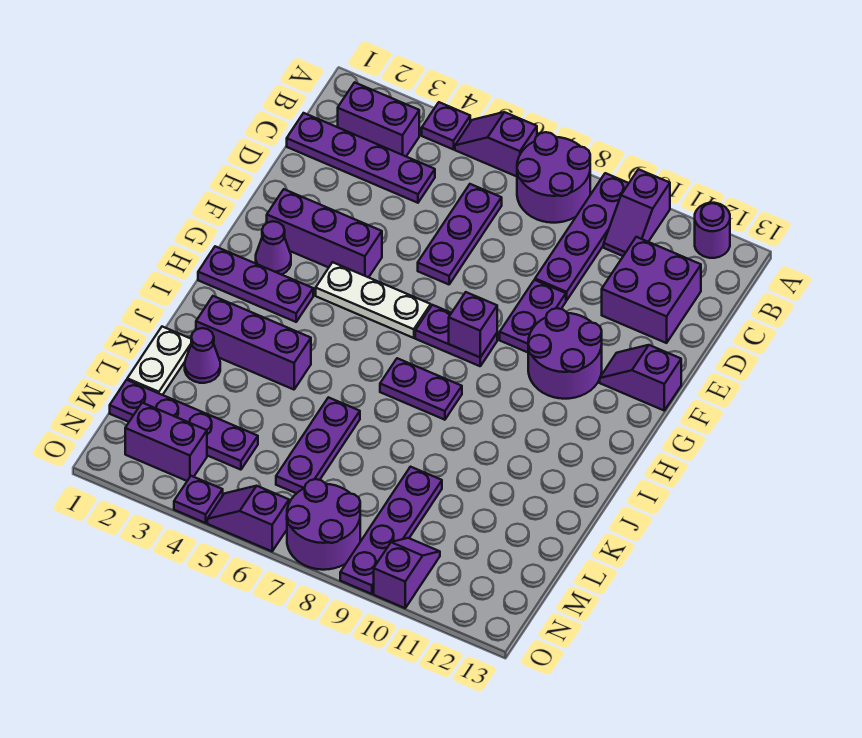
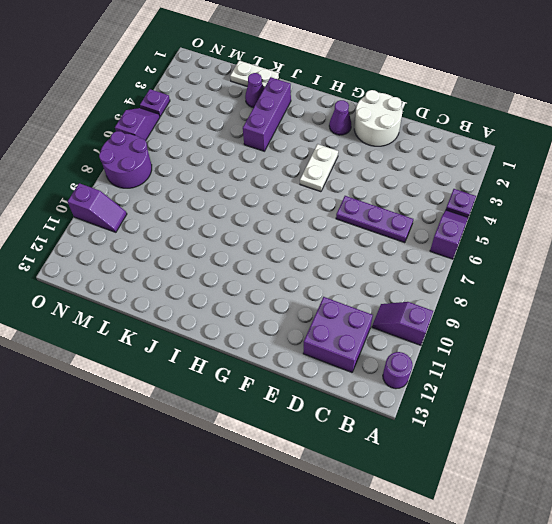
white 2x2 round brick [354,90,402,146] -> purple 1x3 brick [267,189,382,277]
white 1x2 plate [300,144,338,192] -> white 1x3 plate [316,262,431,338]
none -> purple 2x2 round brick [517,132,590,223]
none -> purple 1x4 plate [535,173,629,300]
none -> purple 1x2 brick [338,82,419,156]
none -> purple 1x4 plate [287,113,435,203]

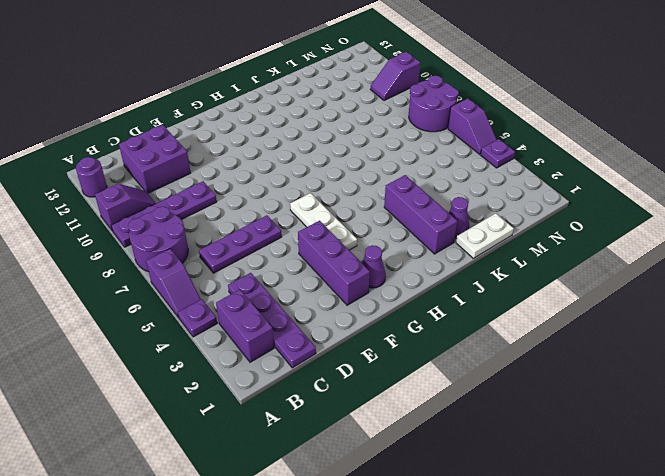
none -> purple 1x2 plate [500,280,566,352]
none -> purple 2x2 round brick [528,308,602,399]
none -> purple 1x2 slope [600,345,681,410]
none -> purple 1x2 plate [415,305,497,366]

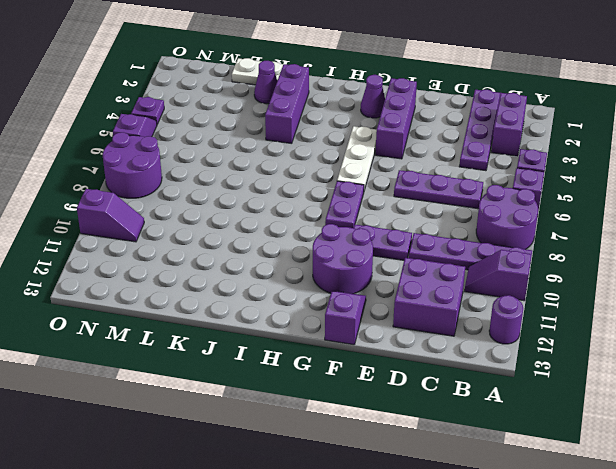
none -> purple 1x3 plate [198,246,313,322]
none -> purple 1x2 plate [380,358,462,420]
none -> purple 1x3 plate [276,397,360,494]
none -> purple 1x4 plate [340,467,442,594]

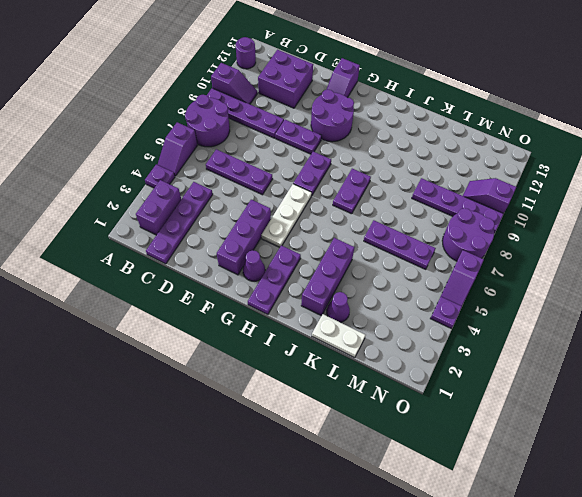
none -> purple 1x4 plate [110,380,258,470]
none -> purple 1x2 brick [125,403,207,481]
none -> purple 1x1 brick [449,292,497,357]

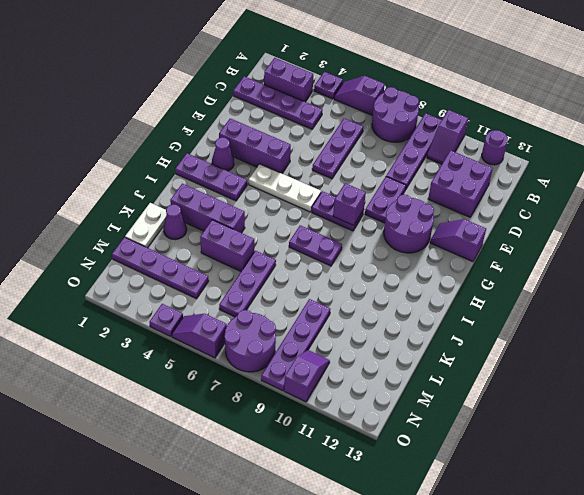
purple 1x2 brick [200,220,254,271] -> purple 1x2 brick moved to [125,403,207,481]

